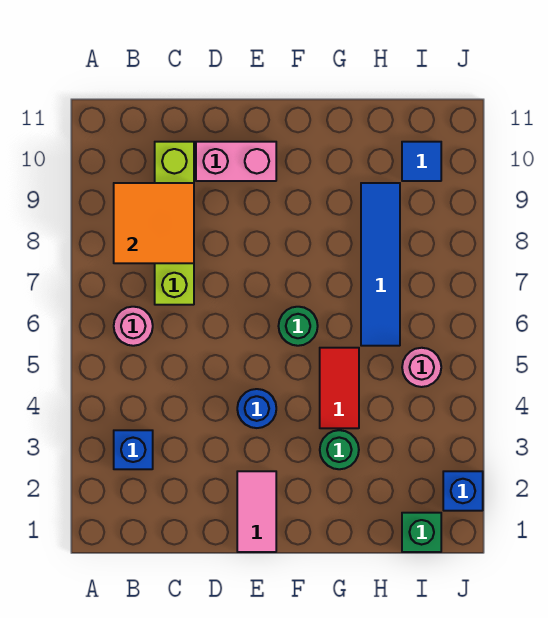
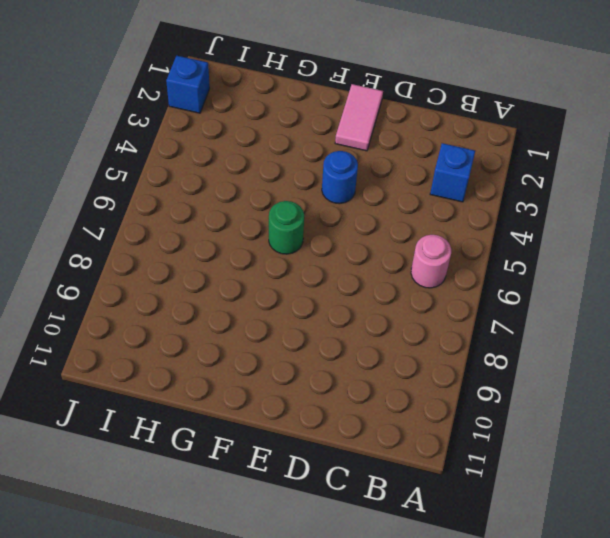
none -> lime 1x4 brick [155,142,194,305]
none -> pink 1x2 brick [196,142,276,181]
none -> green 1x1 round brick [320,430,359,469]

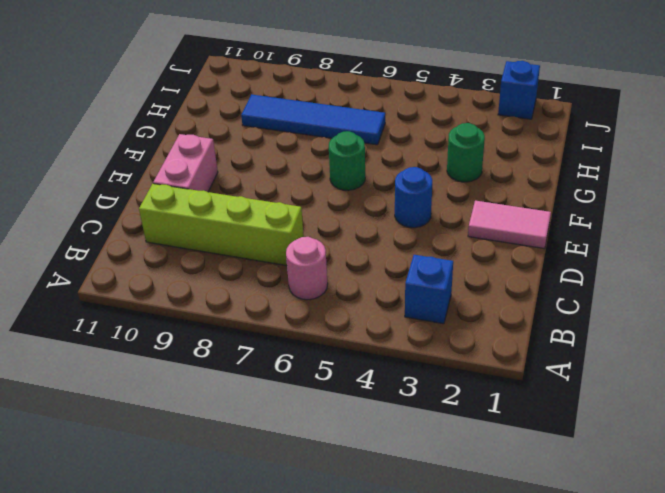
none -> red 1x2 tile [320,348,359,428]
none -> green 1x1 brick [402,513,441,552]
none -> pink 1x1 round brick [402,348,441,387]

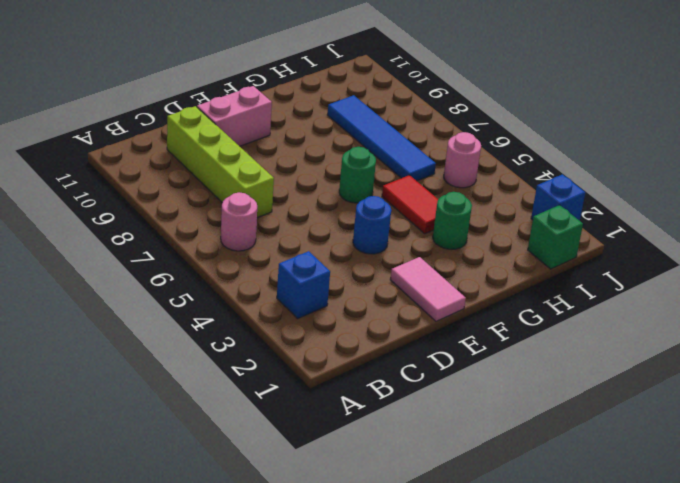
none -> blue 1x1 tile [402,142,441,181]
none -> orange 2x2 tile [114,183,194,263]

